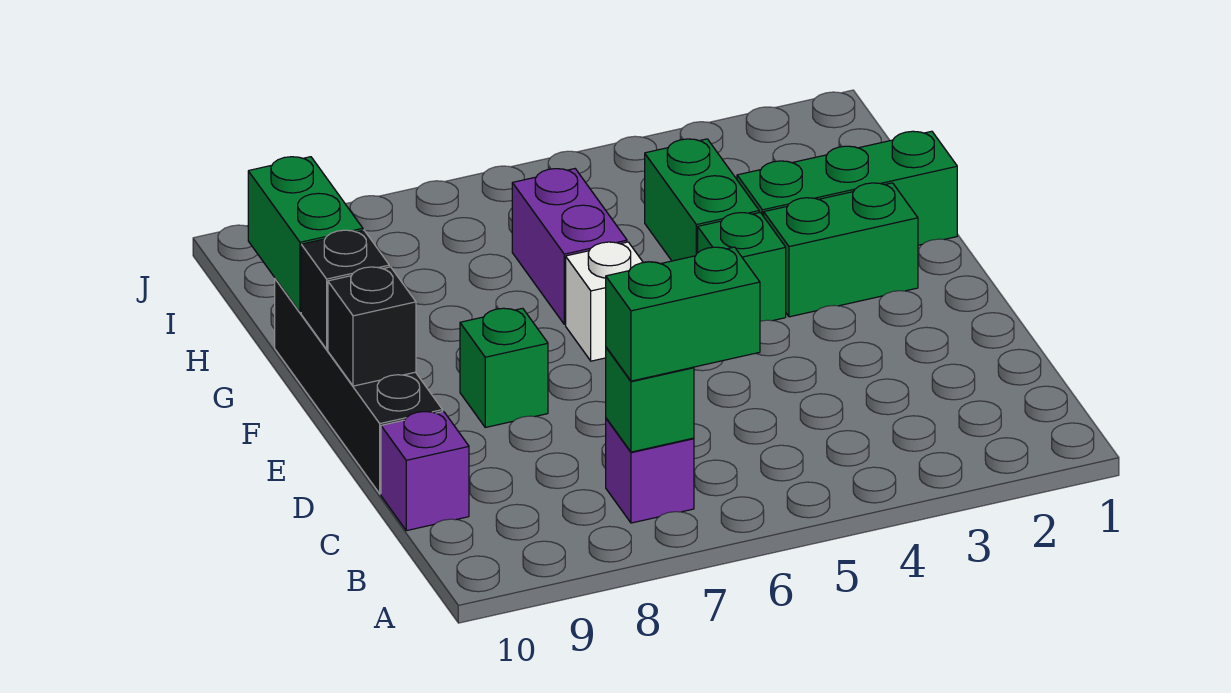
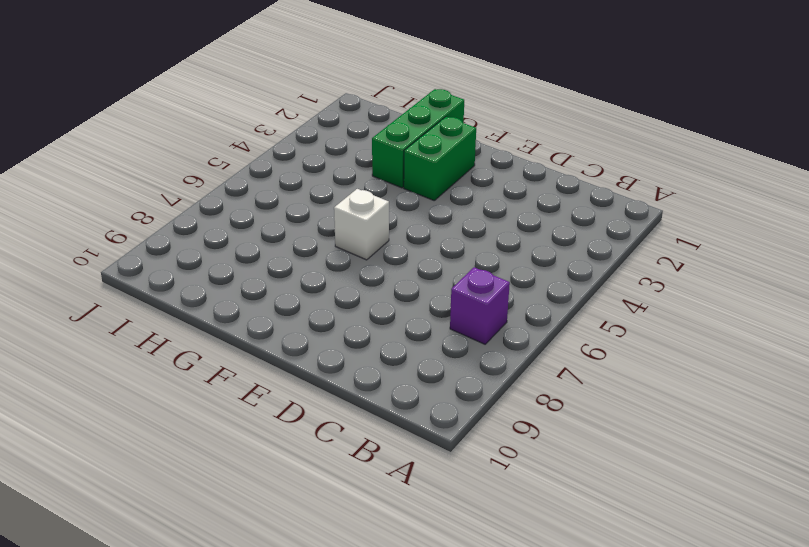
none -> purple 1x1 brick [381,411,469,531]
none -> black 1x4 brick [275,279,443,494]
none -> green 1x1 brick [460,308,548,427]

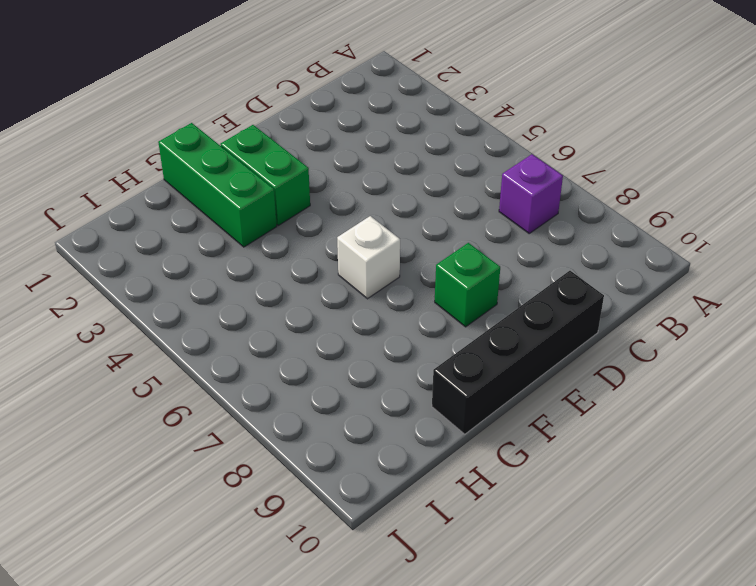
none -> purple 1x1 brick [381,411,469,531]
none -> green 1x1 brick [698,212,786,321]
none -> green 1x2 brick [645,139,759,261]

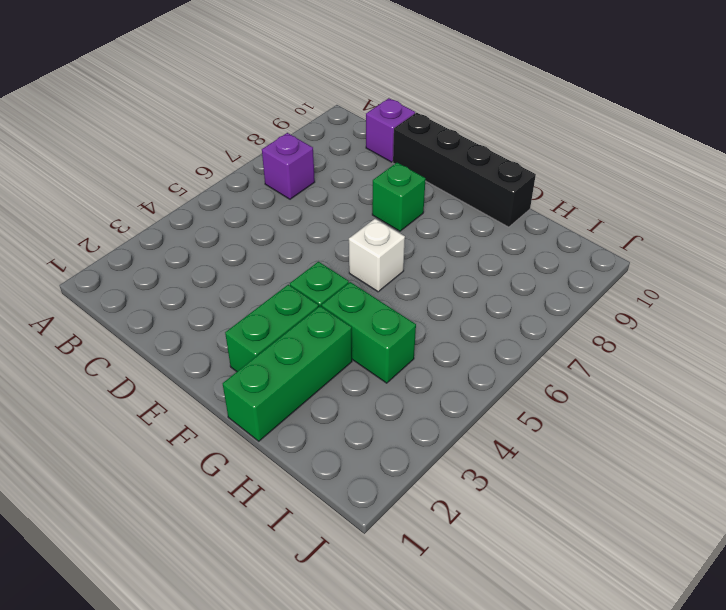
none -> purple 1x2 brick [512,169,627,324]
none -> green 1x1 brick [606,347,694,452]
none -> black 1x1 brick [328,267,416,386]

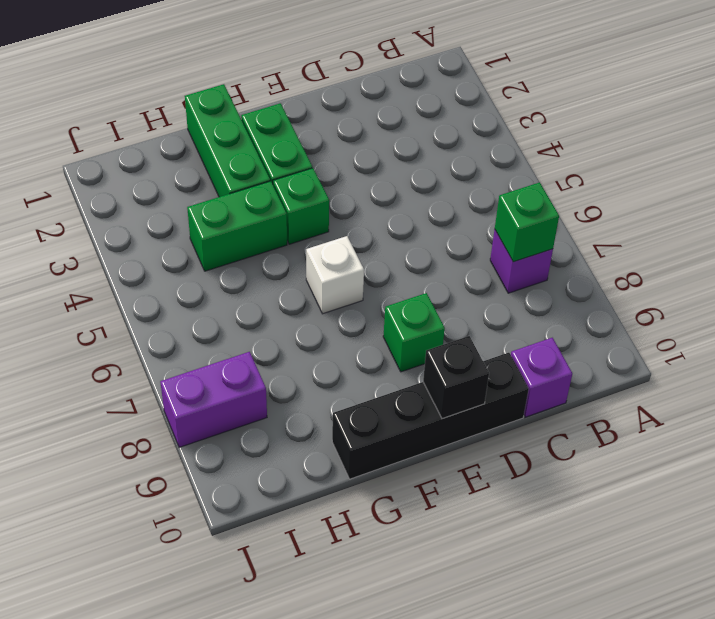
purple 1x2 brick [160,352,267,447] -> purple 1x2 brick moved to [512,169,627,324]
none -> black 1x1 brick [301,230,389,349]
none -> green 1x2 brick [248,157,363,313]
none -> green 1x2 brick [606,247,760,381]

